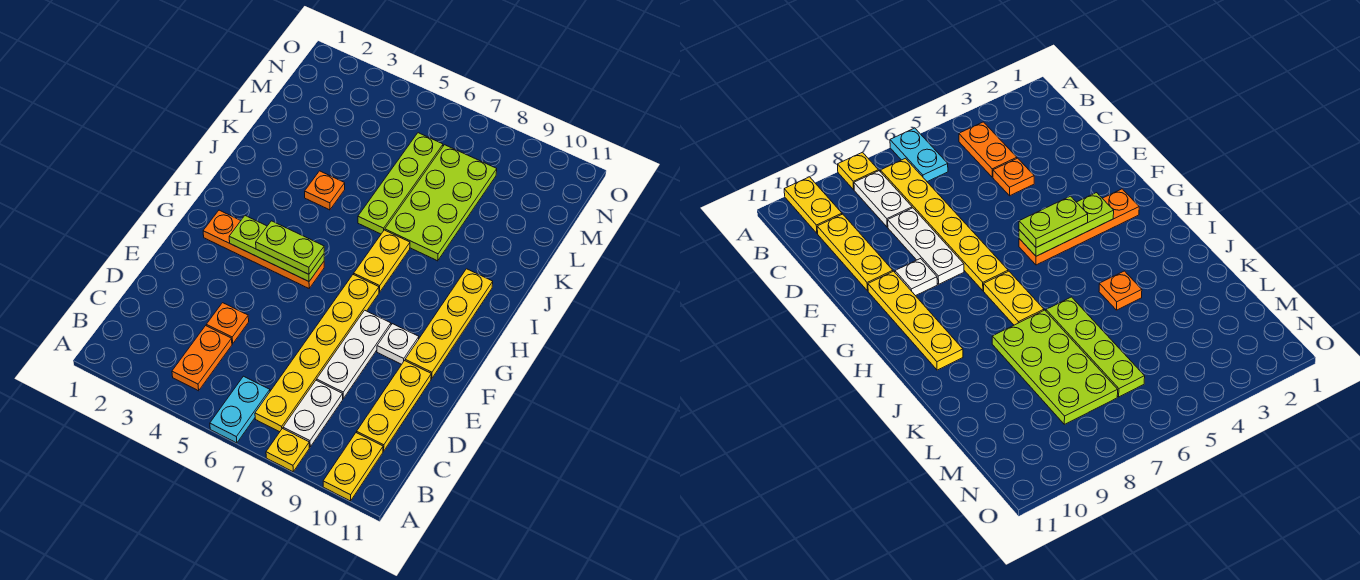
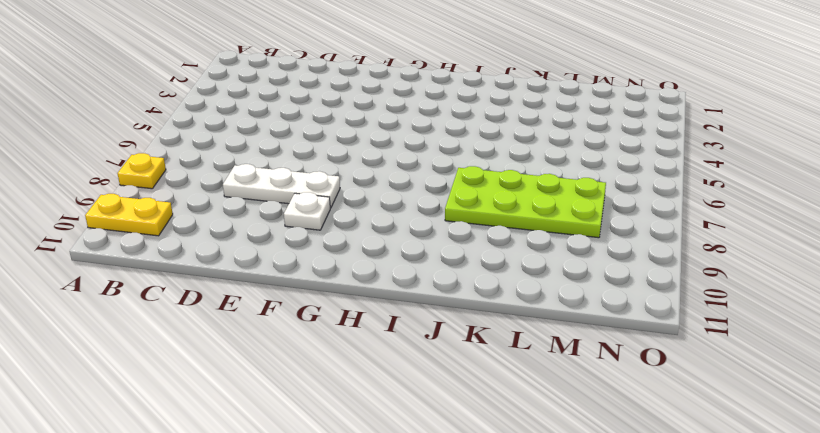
none -> cyan 1x2 plate [210,376,270,443]
none -> orange 1x2 plate [172,326,232,391]
none -> yellow 1x6 plate [255,274,379,432]

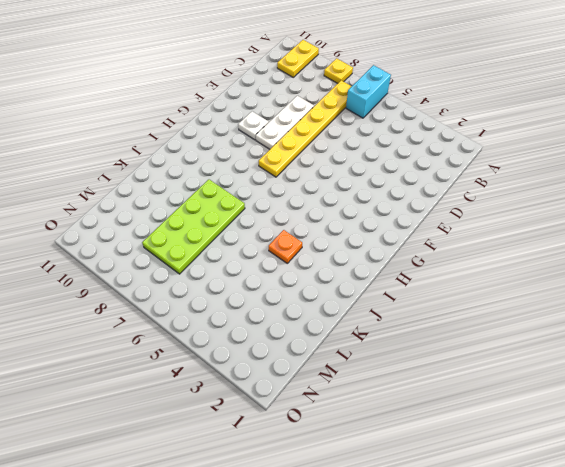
cyan 1x2 brick [346,65,391,118] -> cyan 1x2 plate [210,376,270,443]
none -> orange 1x2 plate [172,326,232,391]
none -> white 1x2 plate [283,380,343,447]
none -> yellow 1x3 plate [357,361,431,451]

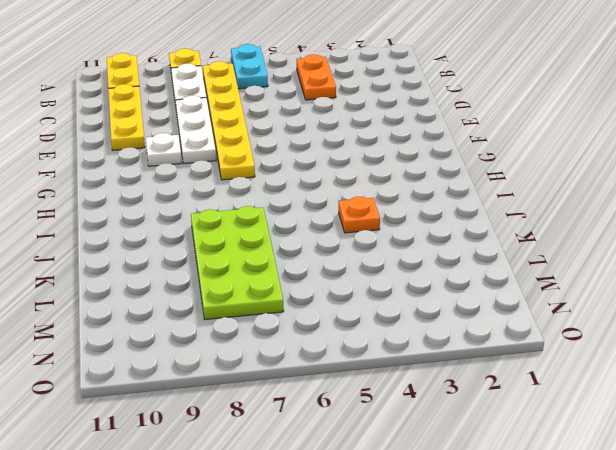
none -> orange 1x1 plate [206,303,249,344]
none -> yellow 1x4 plate [405,269,493,379]
none -> orange 1x4 plate [203,210,324,288]

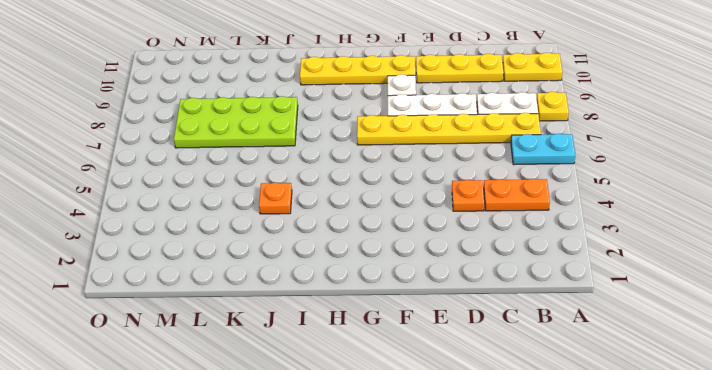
none -> orange 1x4 plate [203,210,324,288]
none -> yellow 1x2 plate [354,230,410,292]
none -> lime 1x4 plate [358,133,443,234]

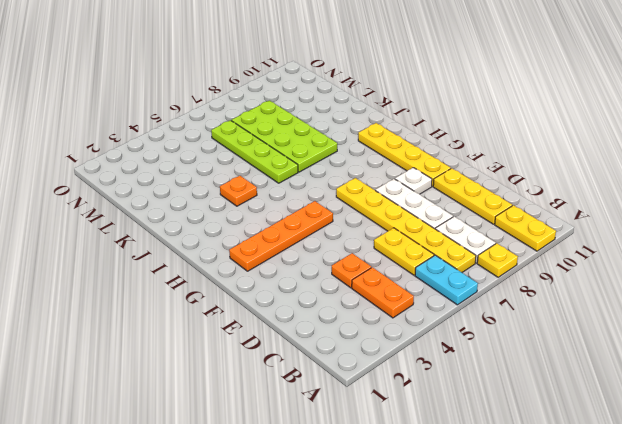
yellow 1x2 plate [374,228,434,275] -> yellow 1x2 plate moved to [354,230,410,292]
none -> lime 1x3 plate [229,216,324,282]
none -> lime 1x2 plate [256,221,324,274]

